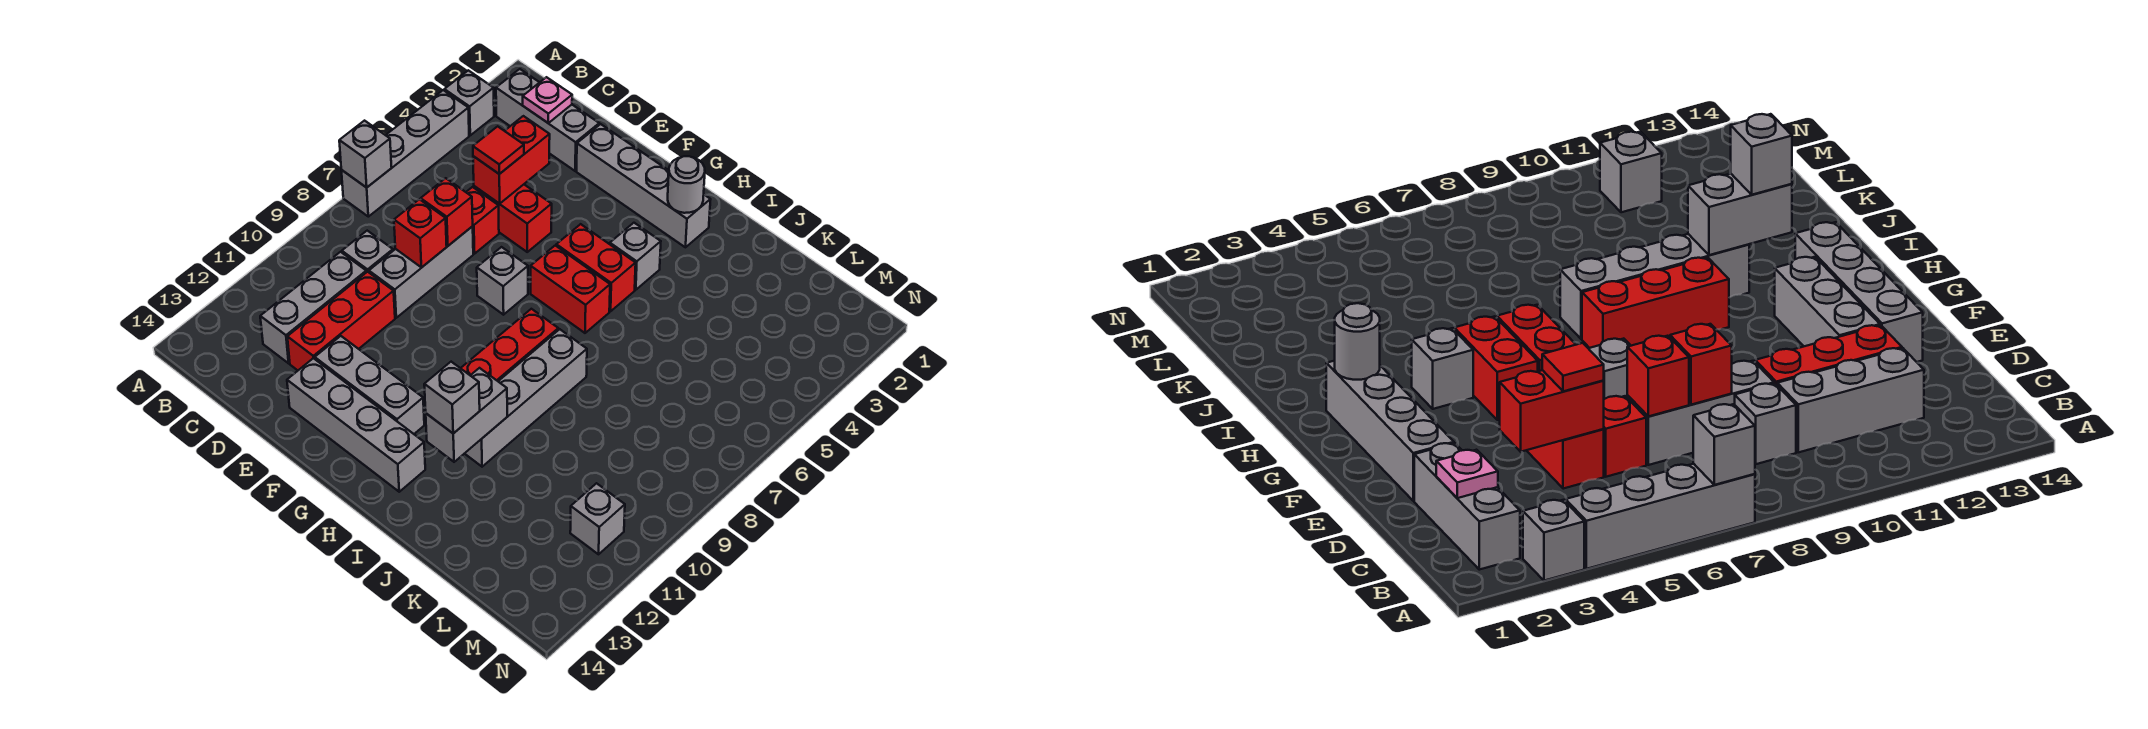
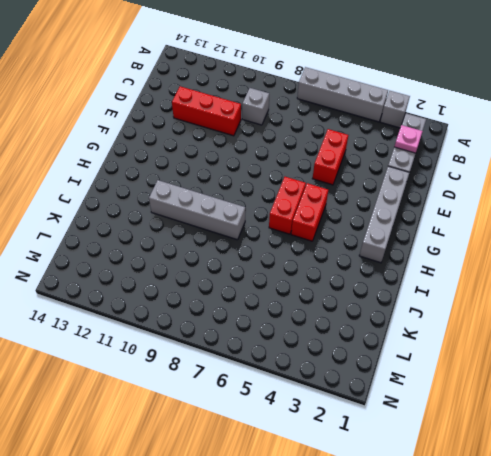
none -> grey 1x3 brick [260,252,366,363]
none -> red 1x1 brick [466,187,499,254]
none -> grey 1x3 brick [369,226,473,318]

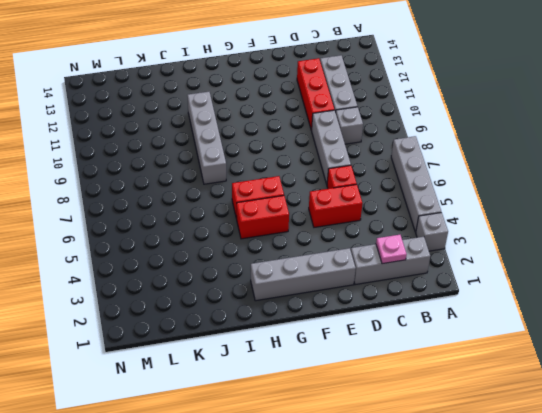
none -> grey 1x3 brick [315,336,424,434]
none -> grey 1x4 brick [287,358,425,492]
none -> grey 1x1 brick [477,247,528,315]

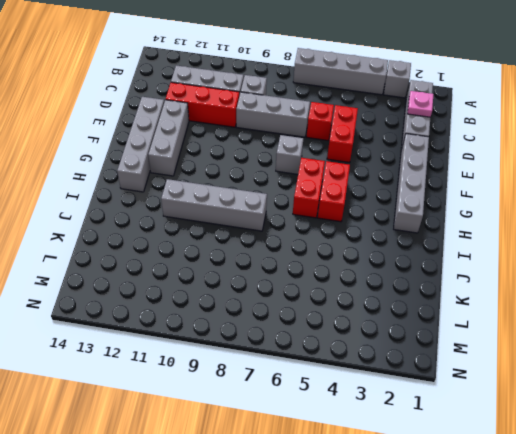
none -> grey 1x1 brick [610,223,661,290]
none -> red 1x3 brick [461,309,558,381]
none -> grey 1x1 brick [570,483,625,554]

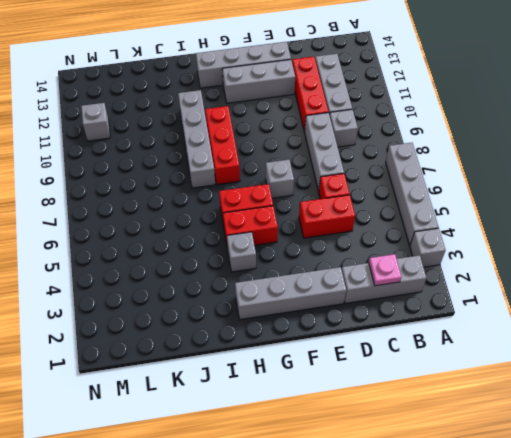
none -> grey 1x1 brick [339,121,392,188]
none -> red 1x2 brick [473,116,550,204]
none -> red 1x1 brick [421,178,473,246]

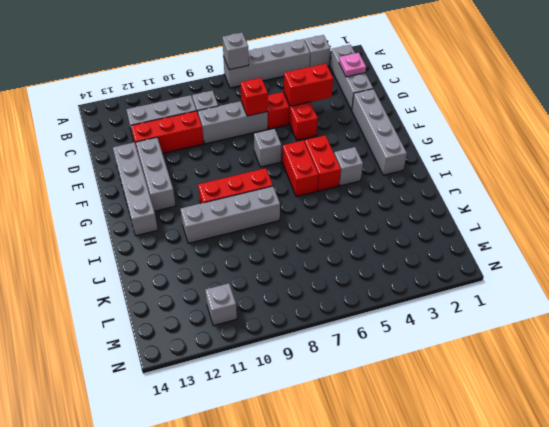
none -> red 1x1 brick [394,199,447,267]
none -> grey 1x1 round brick [668,156,705,213]
none -> grey 1x2 brick [426,368,507,462]

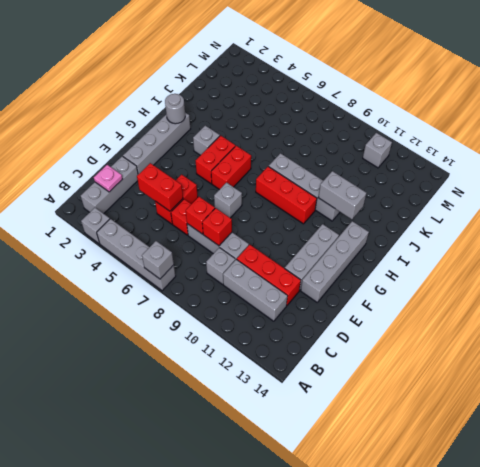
none -> red 1x1 tile [473,126,524,174]
none -> grey 1x1 brick [424,362,480,433]

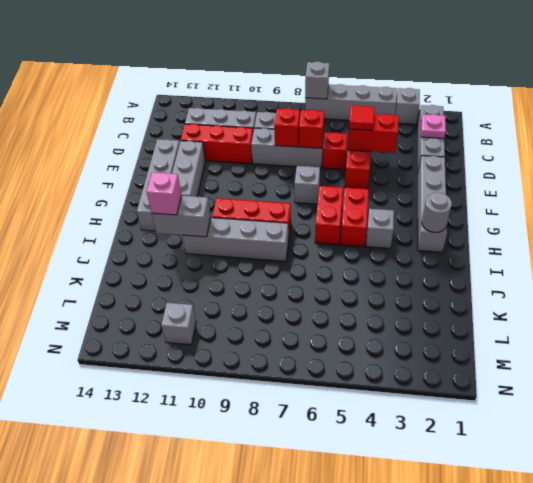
pink 1x1 brick [147,172,182,215] -> grey 1x1 brick [424,362,480,433]

